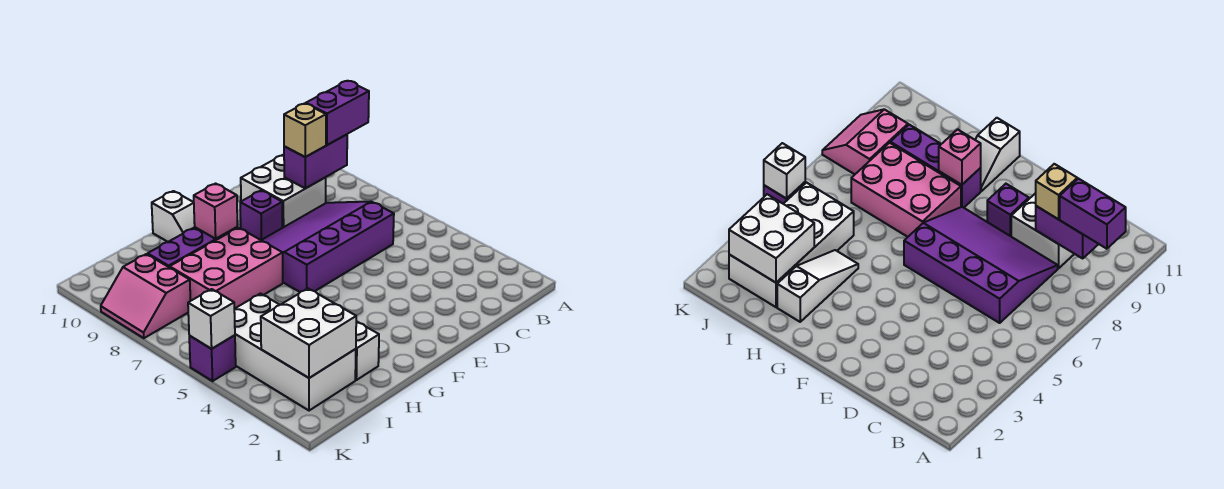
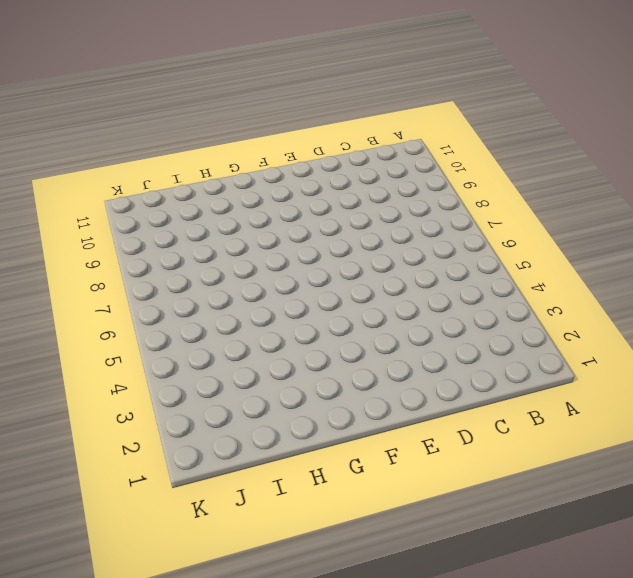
none -> purple 3x4 slope [261,202,394,292]
none -> white 2x2 brick [241,155,326,227]
none -> purple 1x1 brick [240,190,283,240]

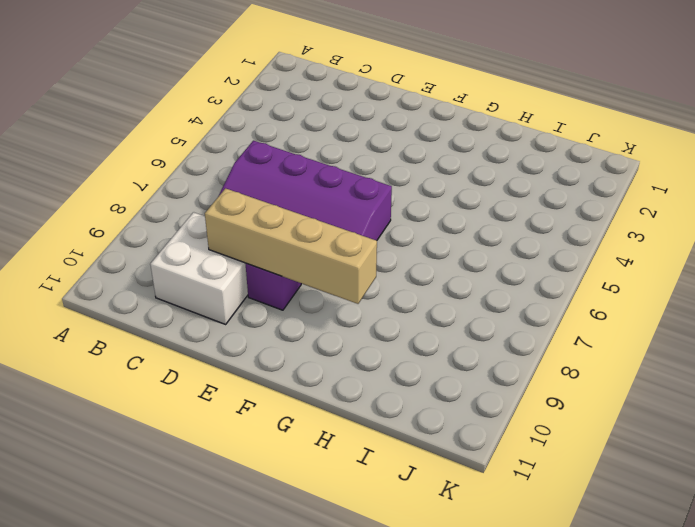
tan 1x4 brick [205,188,377,304] -> pink 1x1 brick [194,184,237,239]
none -> pink 2x3 brick [170,228,283,309]
none -> purple 1x3 brick [148,227,237,267]
none -> white 1x2 slope [152,191,195,242]

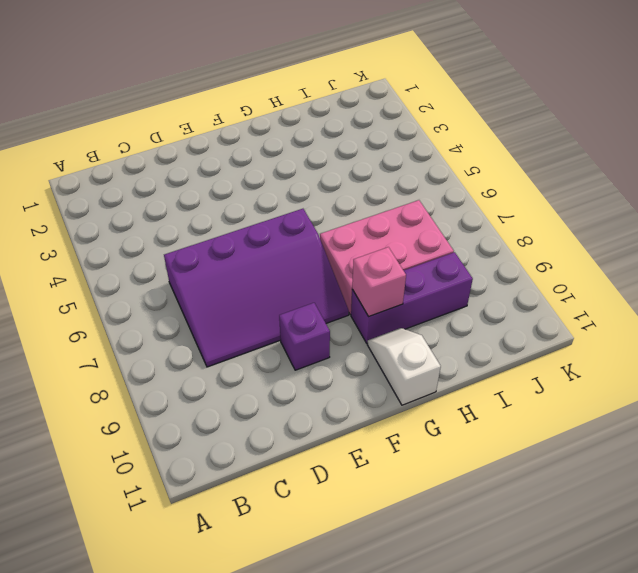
none -> white 2x2 brick [241,155,326,227]
none -> white 1x3 slope [355,321,379,380]
none -> white 2x4 brick [234,294,356,411]

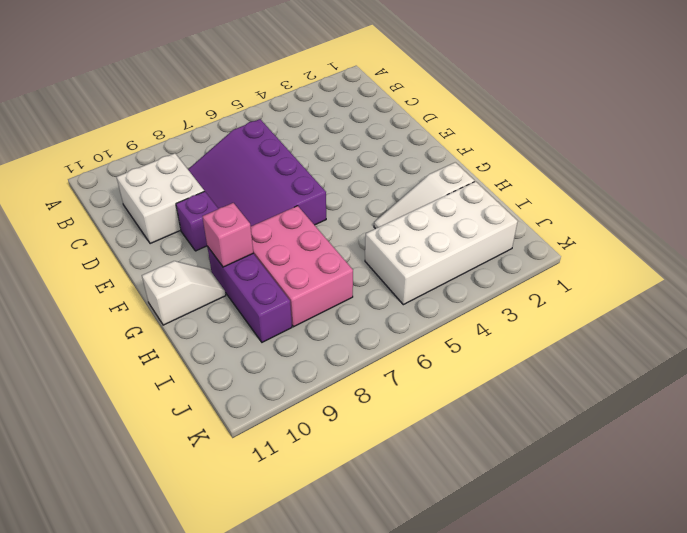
none -> pink 2x2 slope [101,254,191,338]
none -> purple 1x1 brick [189,335,236,381]
none -> purple 1x2 brick [284,135,347,188]

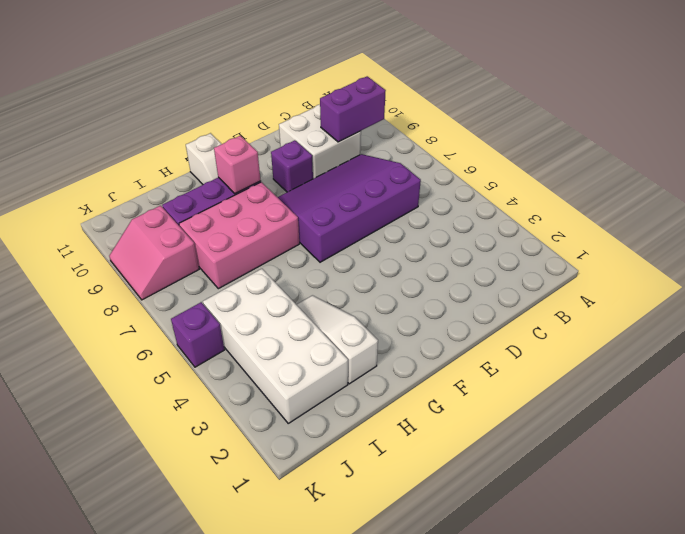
none -> white 2x2 brick [261,289,356,378]
none -> white 1x1 brick [188,289,235,349]
none -> purple 1x2 brick [306,81,369,145]

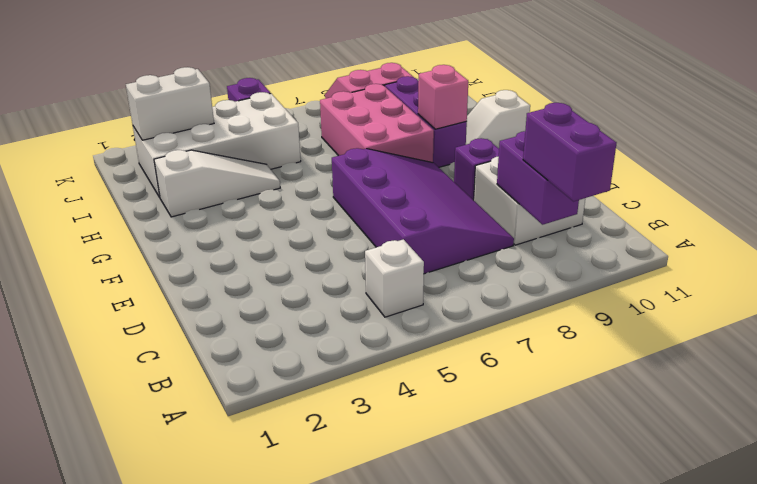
white 1x1 brick [365,239,424,317] -> white 1x1 brick moved to [188,289,235,349]
white 1x2 brick [126,67,214,140] -> white 2x2 brick [261,289,356,378]
none -> tan 1x1 brick [284,103,326,157]

